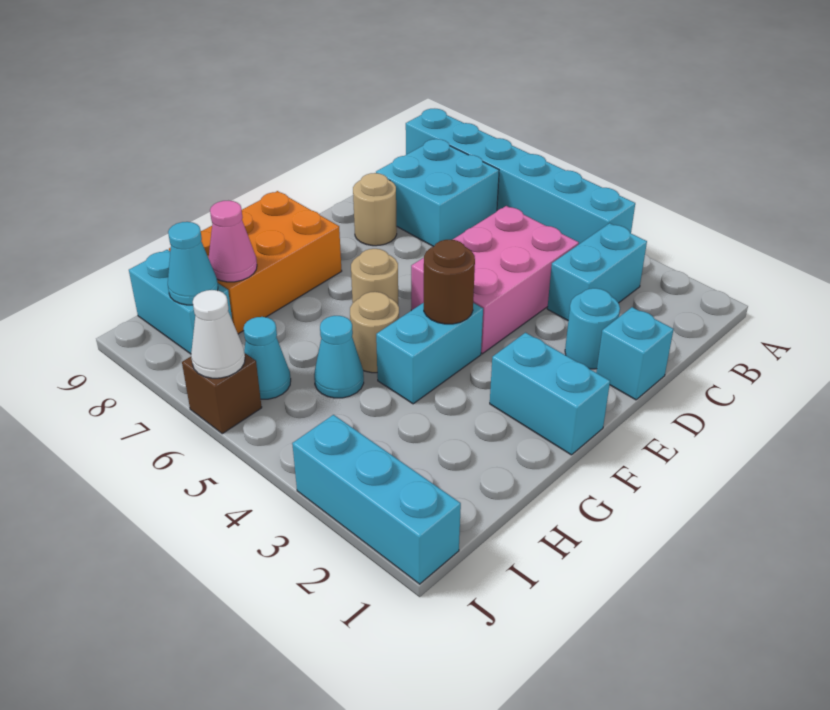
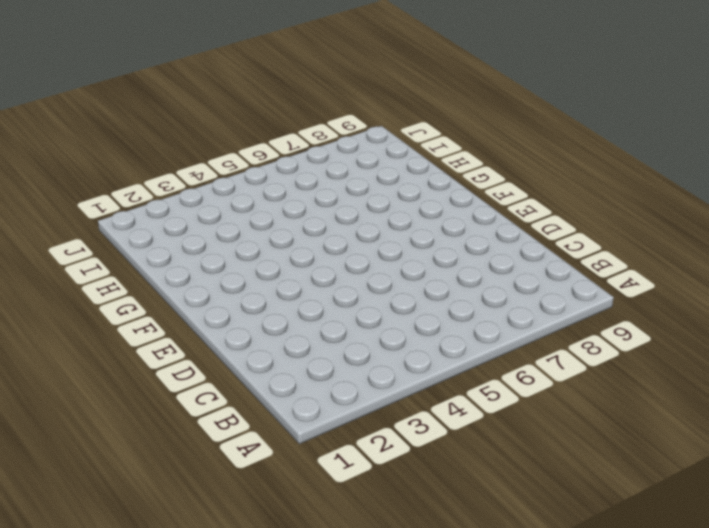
none -> cyan 1x6 brick [406,109,635,244]
none -> cyan 1x2 brick [547,223,647,320]
none -> cyan 2x2 brick [376,139,499,247]

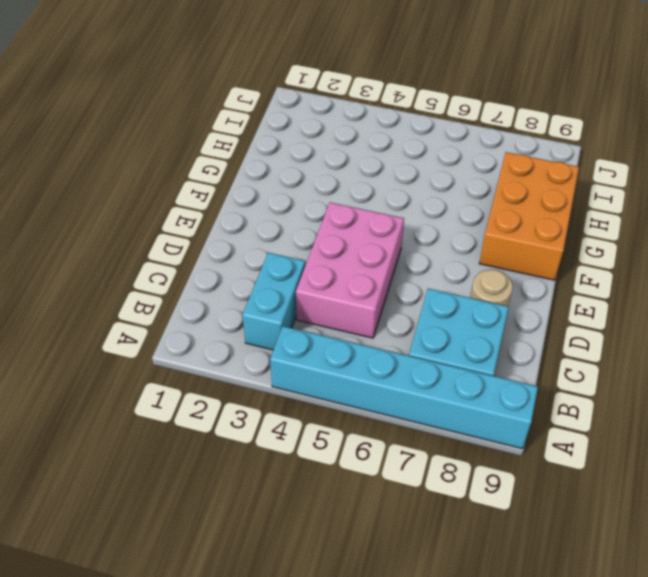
none -> cyan 1x1 brick [596,307,674,400]
none -> cyan 1x1 round brick [565,288,620,369]
none -> cyan 1x2 brick [490,333,610,455]

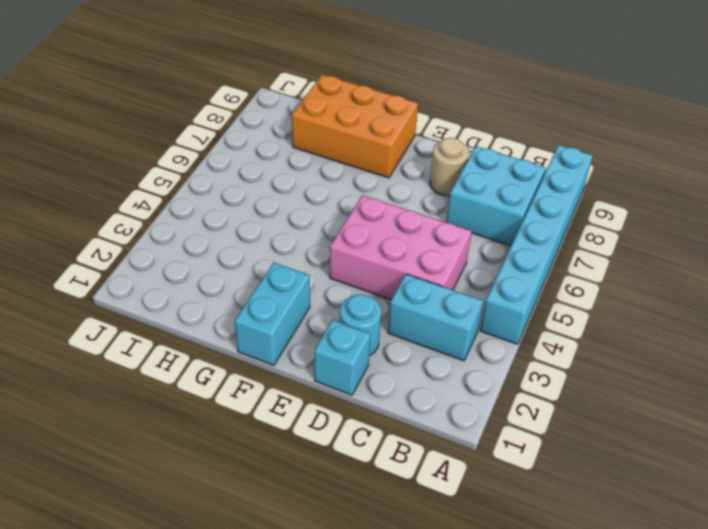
none -> cyan 1x2 brick [376,303,483,404]
none -> tan 1x1 round brick [351,249,398,305]
none -> tan 1x1 round brick [350,292,399,373]

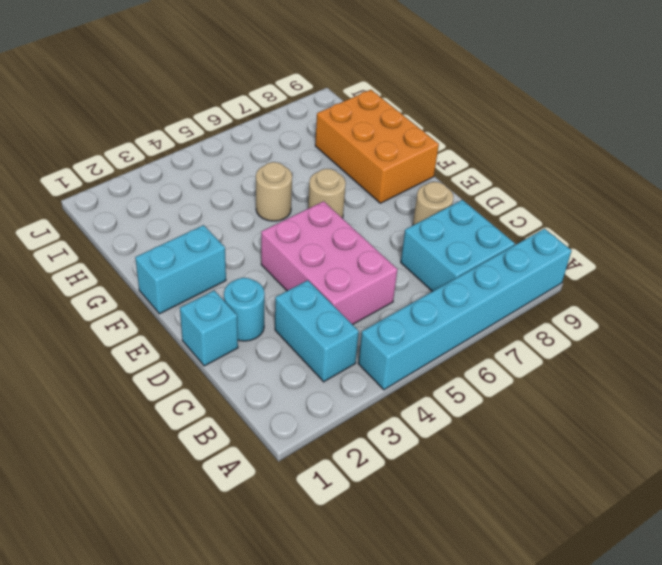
none -> cyan 1x2 brick [376,303,483,404]
none -> cyan 1x1 cone [314,316,364,398]
none -> cyan 1x1 cone [244,317,291,399]

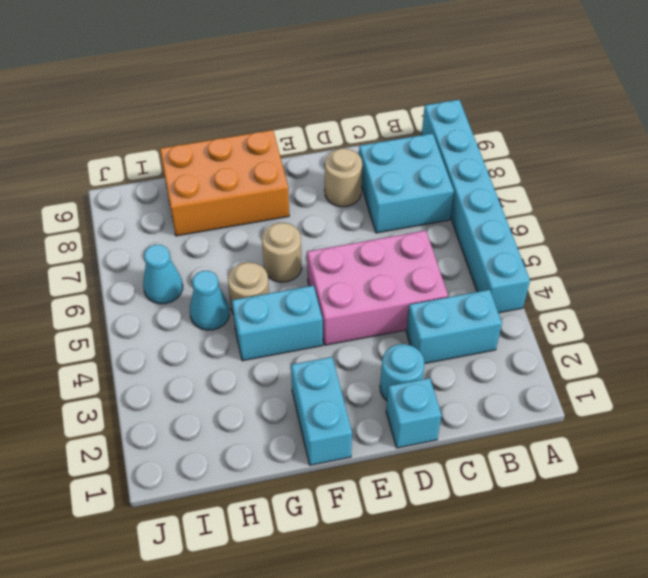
none -> cyan 1x2 brick [129,250,232,354]
none -> cyan 1x3 brick [292,415,461,584]
none -> brown 1x1 brick [182,353,262,434]

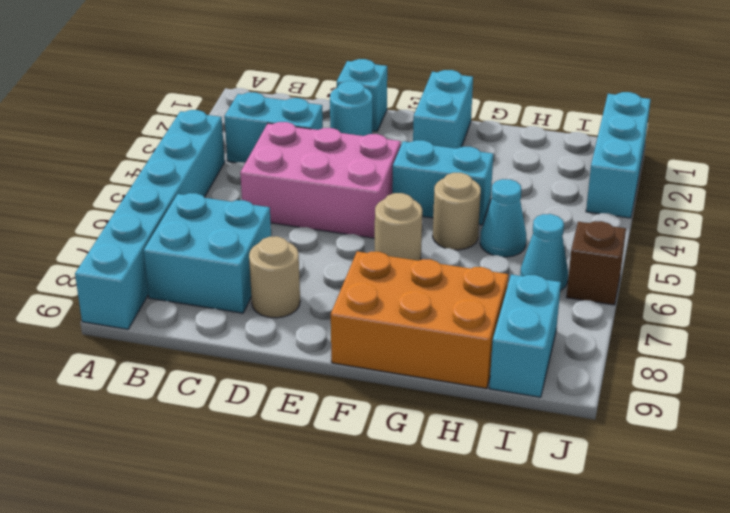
none -> brown 1x1 round brick [424,240,475,324]
none -> pink 1x1 cone [209,201,257,282]
none -> cyan 1x1 cone [168,222,218,305]

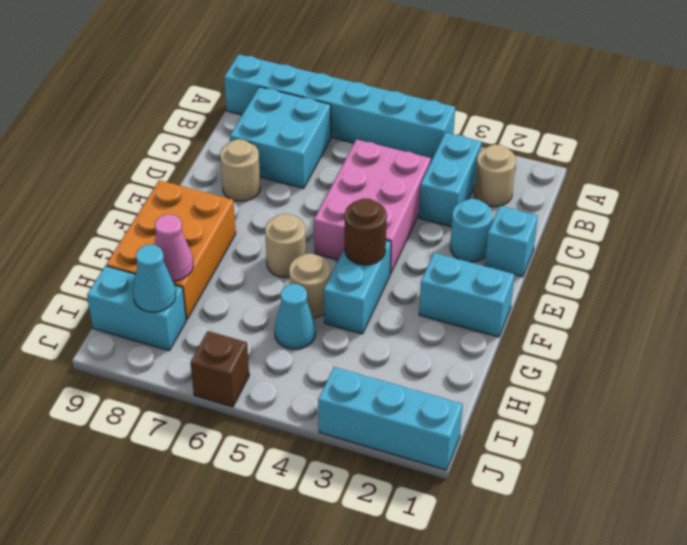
tan 1x1 round brick [474,144,516,207] -> none
none -> cyan 1x1 cone [244,317,291,399]
none -> white 1x1 cone [191,290,245,378]

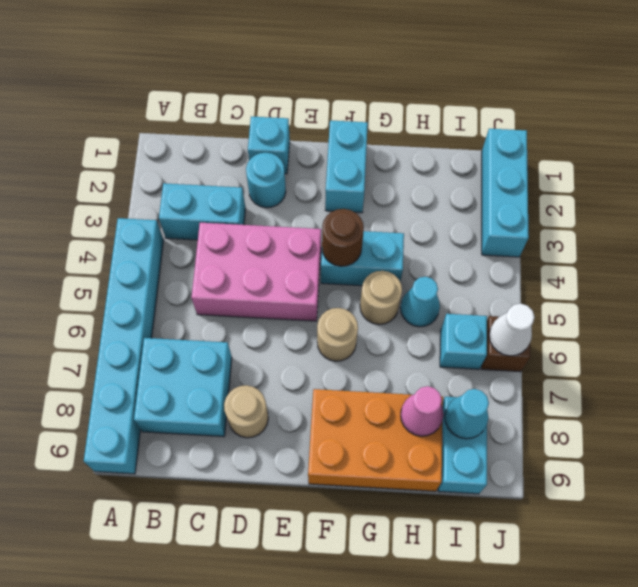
cyan 1x1 brick [440,314,487,369] -> cyan 1x1 cone [244,317,291,399]

